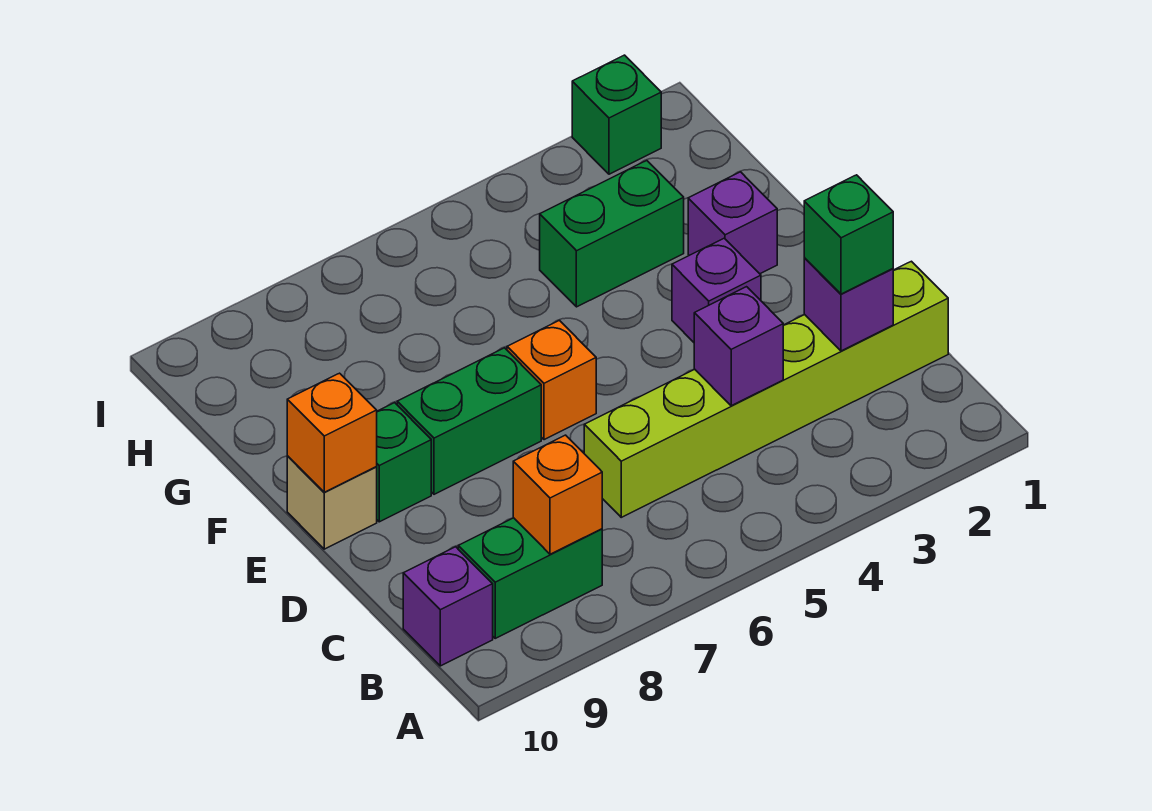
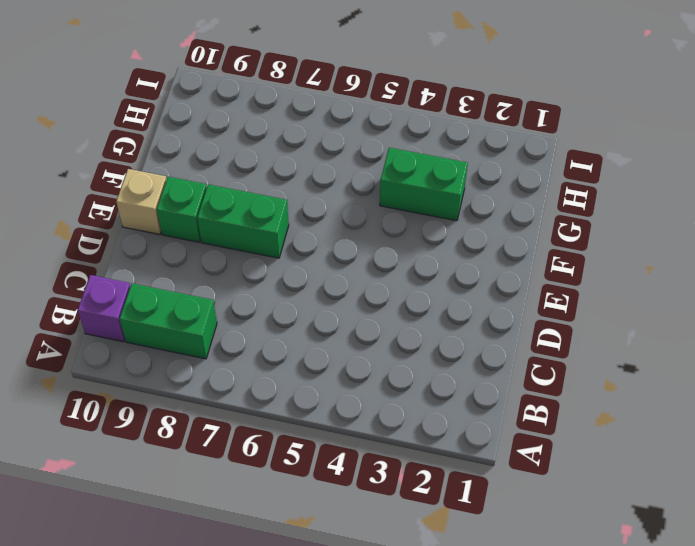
none -> lime 1x6 brick [584,261,948,517]
none -> purple 1x1 brick [672,238,761,342]
none -> orange 1x1 brick [507,320,596,440]

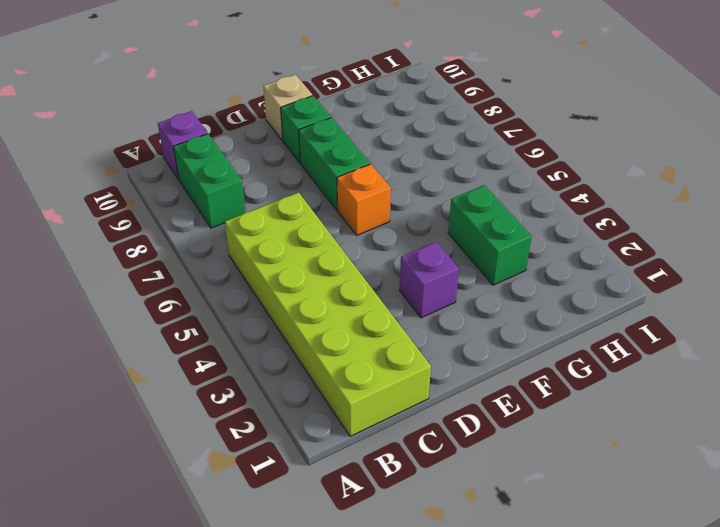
lime 2x6 brick [225,192,431,436] -> lime 1x6 brick [584,261,948,517]
none -> purple 1x1 brick [688,172,777,274]
none -> green 1x1 brick [572,55,661,174]
none -> orange 1x1 brick [513,435,602,554]

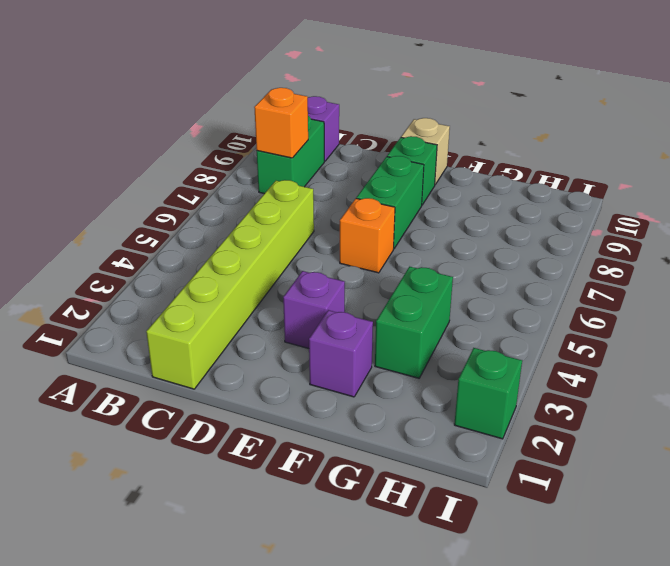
none -> purple 1x1 brick [804,258,893,351]
none -> purple 1x1 brick [694,287,783,406]
none -> orange 1x1 brick [287,373,377,492]

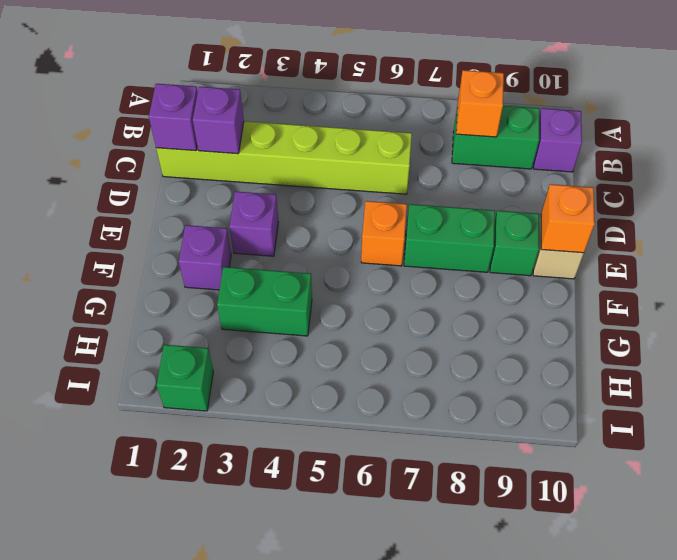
purple 1x1 brick [149,84,198,151] -> purple 1x1 brick moved to [694,287,783,406]
none -> green 1x1 brick [804,175,893,294]

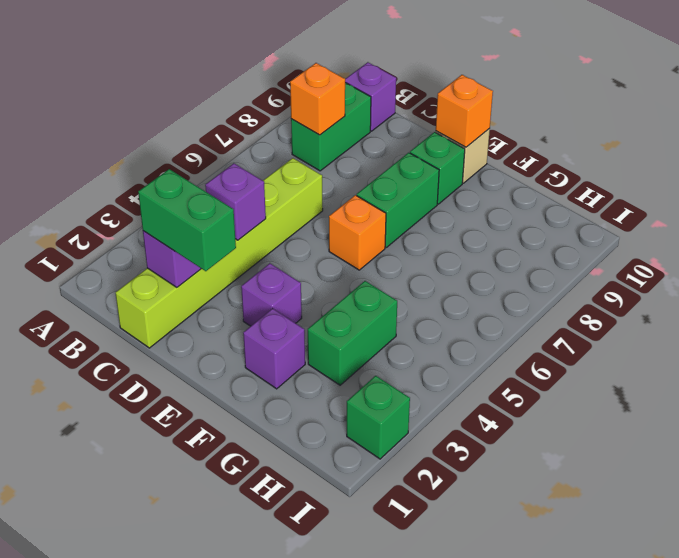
green 1x2 brick [138,169,236,271] -> green 1x1 brick [804,175,893,294]

